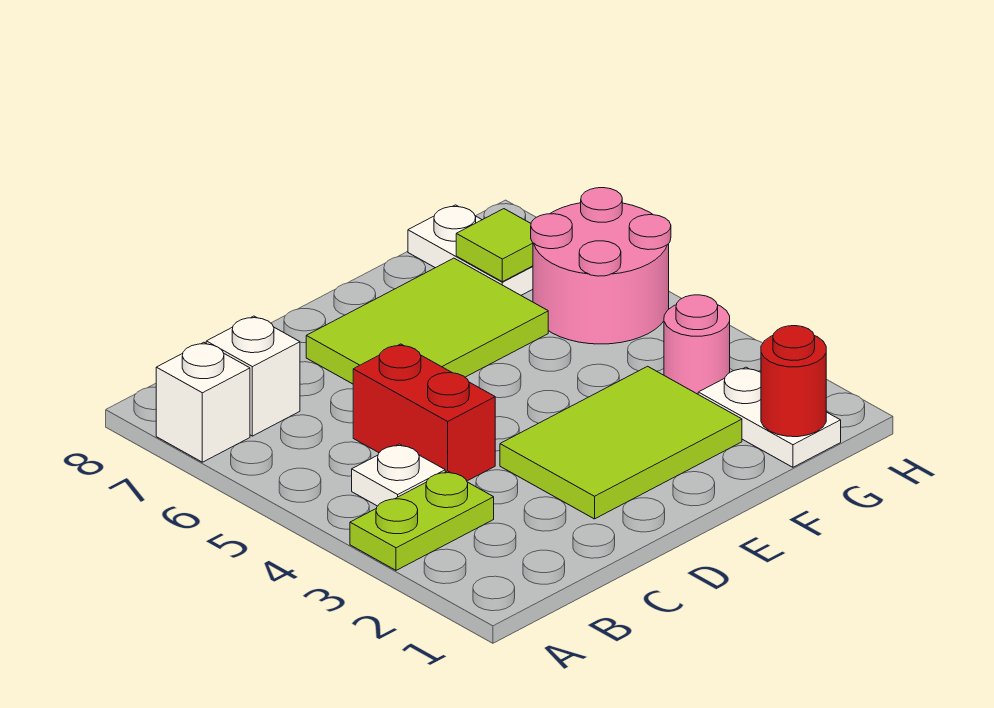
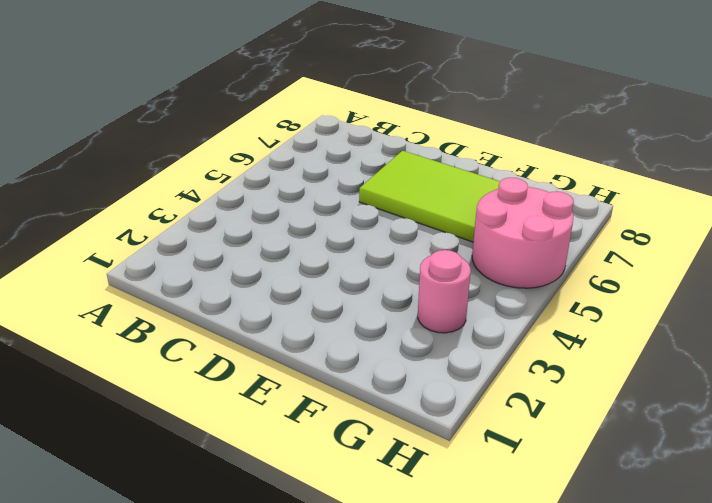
none -> lime 1x2 plate [350,471,494,570]
none -> white 1x1 brick [156,342,250,462]
none -> white 1x1 plate [352,444,445,506]

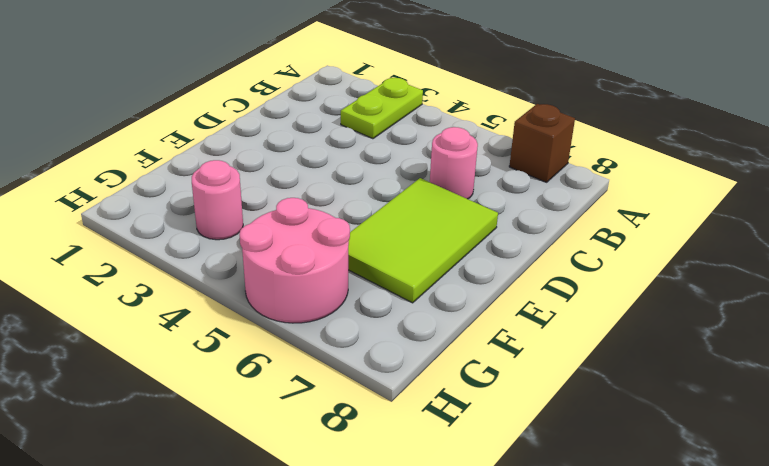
brown 1x1 brick [509,104,575,182] -> white 1x1 brick [156,342,250,462]
pink 1x1 round brick [430,127,478,199] -> none
none -> white 1x1 plate [352,444,445,506]
none -> white 1x1 brick [206,316,300,436]
none -> red 1x2 brick [353,344,495,481]

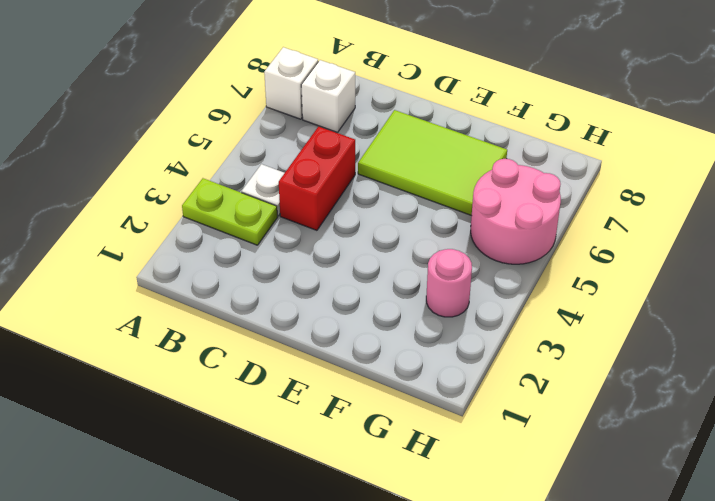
none -> lime 2x3 tile [500,366,742,519]
none -> white 1x2 plate [698,367,841,467]
none -> white 1x2 plate [408,205,533,295]

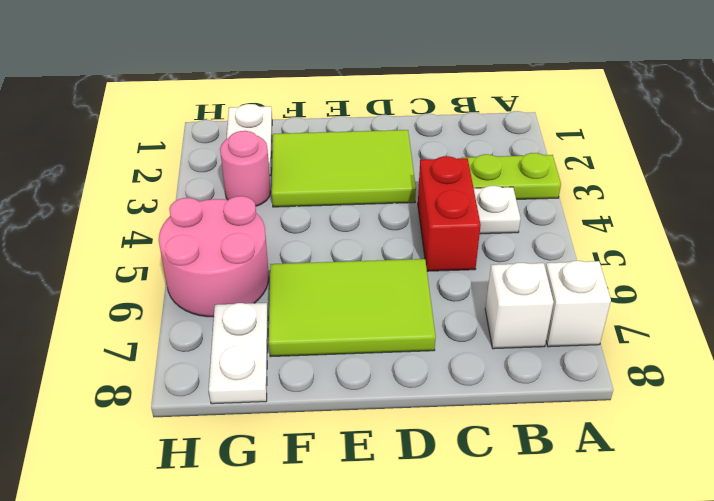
none -> red 1x1 round brick [761,326,826,437]
none -> lime 1x1 tile [456,209,533,282]

